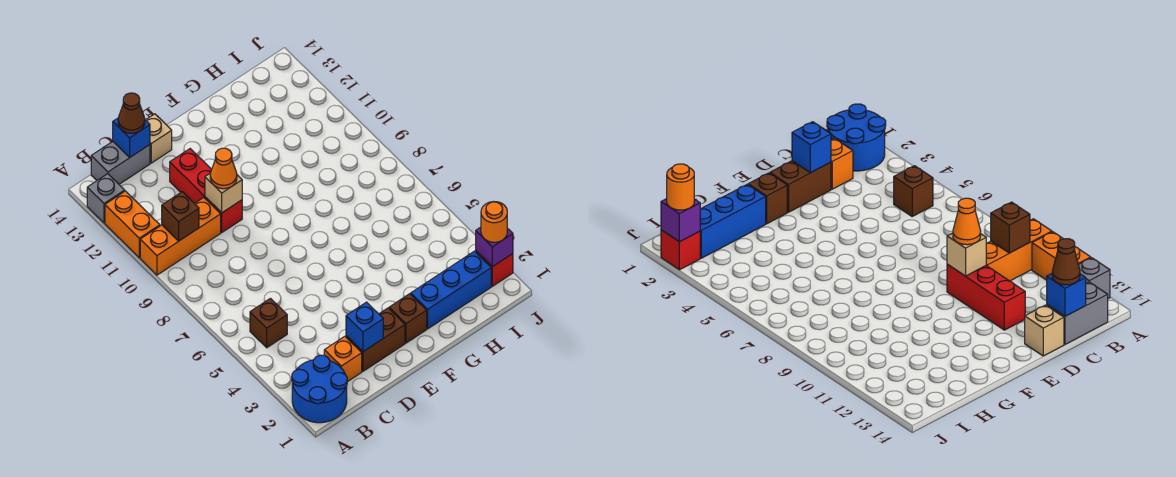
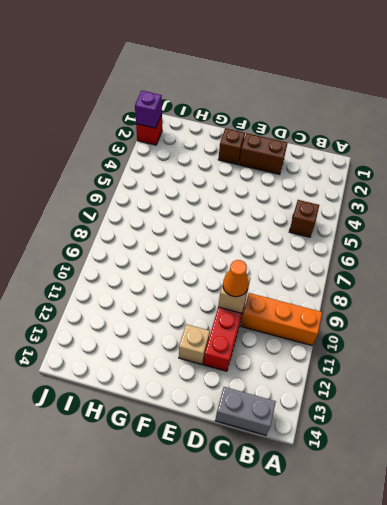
tan 1x1 brick [179,324,210,364] -> tan 1x1 brick moved to [146,114,172,163]
none -> blue 2x2 round brick [292,355,347,423]
none -> orange 1x2 brick [105,191,160,258]
none -> grey 1x1 brick [87,174,125,223]

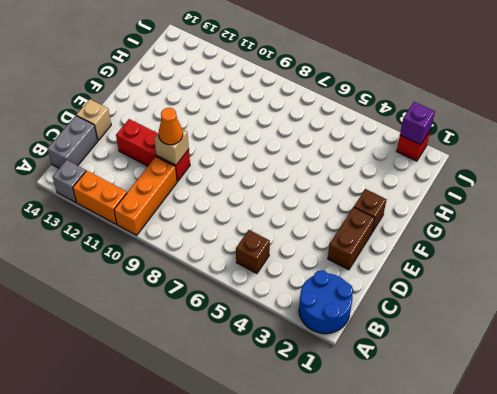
none -> orange 1x1 brick [324,336,362,382]
none -> blue 1x3 brick [411,251,491,329]
none -> brown 1x1 brick [162,192,199,241]

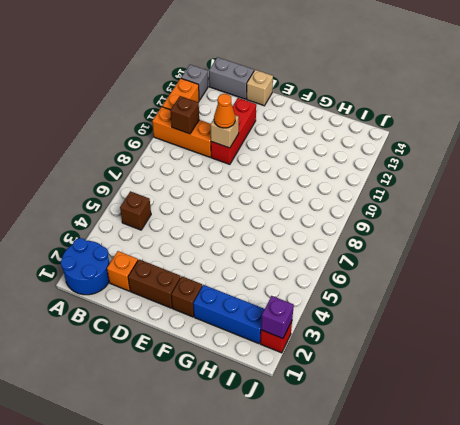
none -> blue 1x1 brick [113,118,150,158]
none -> blue 1x1 brick [346,302,383,351]
none -> brown 1x1 cone [118,93,145,133]

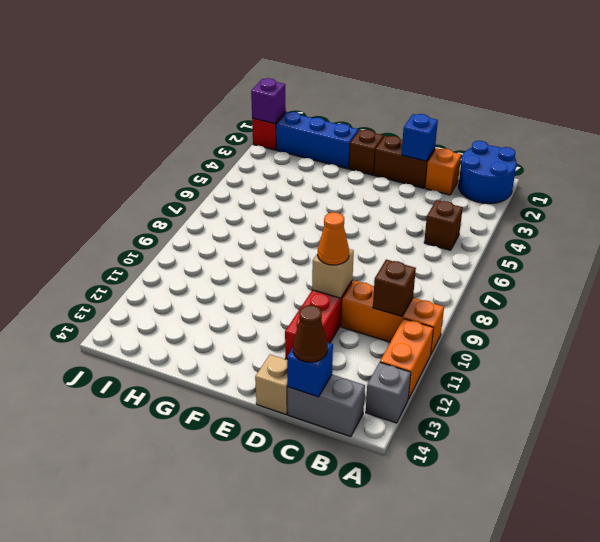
none -> orange 1x1 round brick [481,201,507,242]

